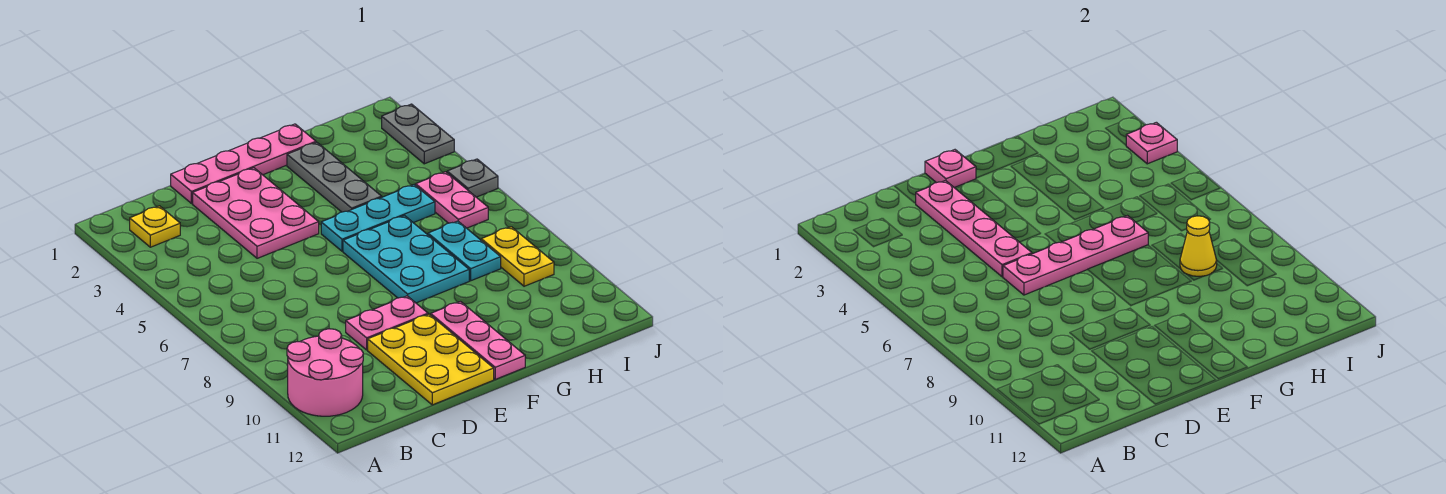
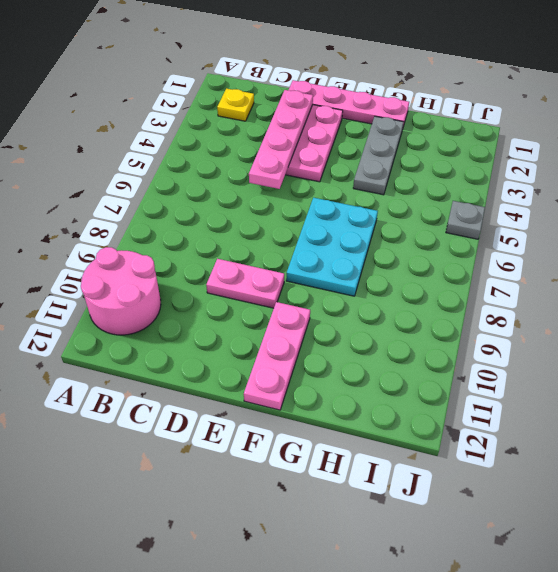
none -> yellow 2x3 plate [368,314,494,405]
none -> cyan 1x3 plate [321,185,435,251]
none -> cyan 1x2 plate [428,221,501,281]

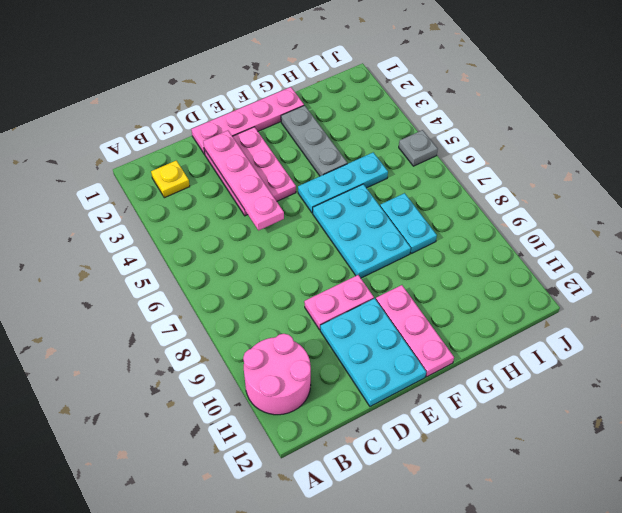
cyan 2x3 plate [320,298,426,407] -> yellow 2x3 plate [368,314,494,405]
none -> pink 1x2 plate [416,172,488,228]
none -> yellow 1x2 plate [481,227,554,286]
none -> grey 1x2 plate [382,104,454,164]

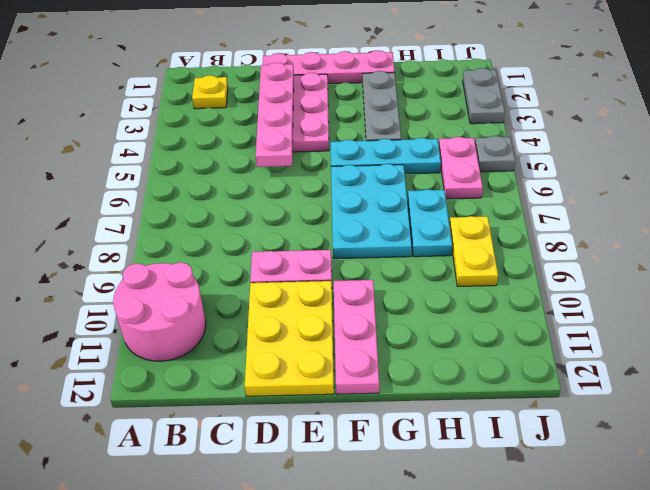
none -> pink 1x4 plate [1003,216,1148,295]
none -> pink 1x1 plate [925,150,976,188]
none -> yellow 1x1 cone [1180,216,1217,276]

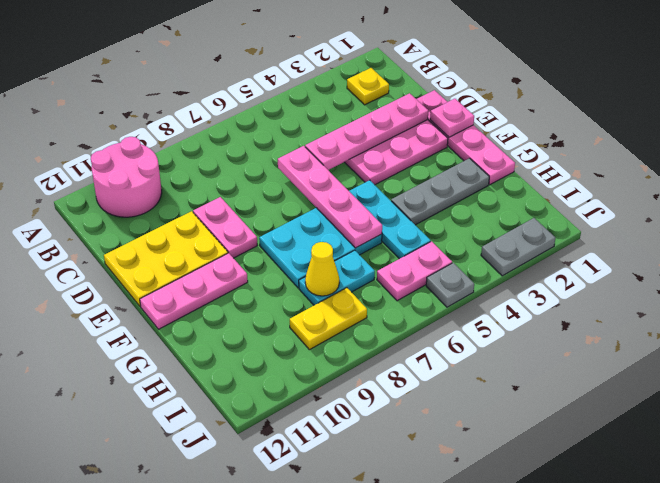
none -> pink 1x1 plate [1126,122,1177,164]

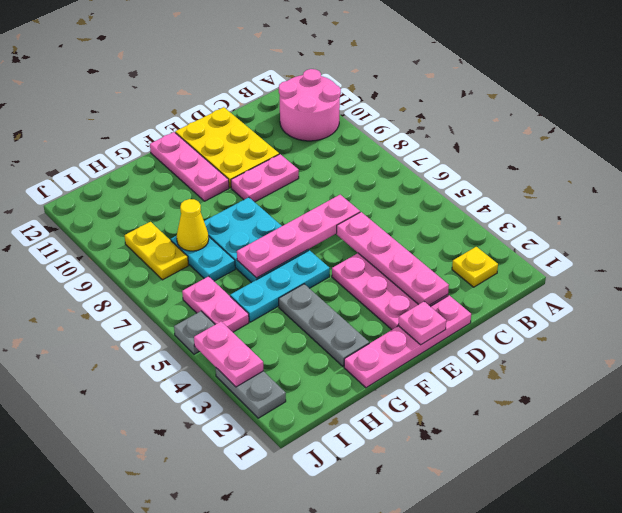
pink 1x2 plate [194,322,263,387] -> pink 1x1 plate [1126,122,1177,164]

